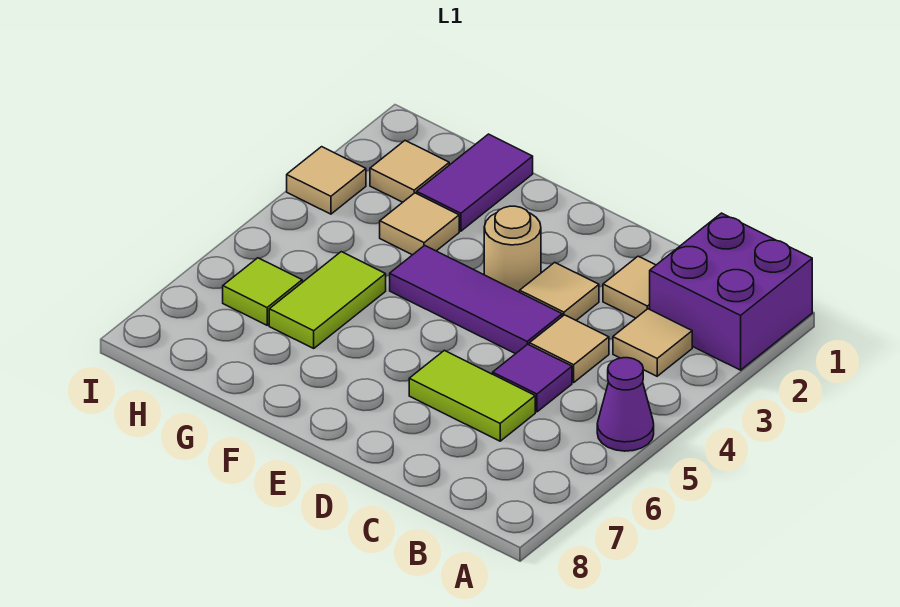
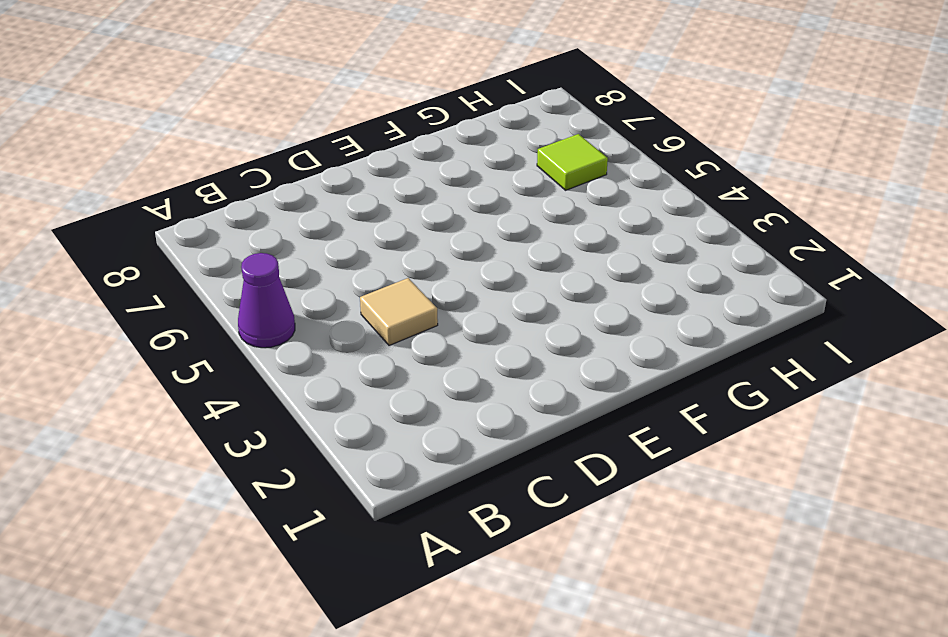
none -> purple 2x2 brick [650,213,812,370]
none -> tan 1x1 tile [613,309,692,376]
none -> tan 1x1 tile [603,256,656,318]

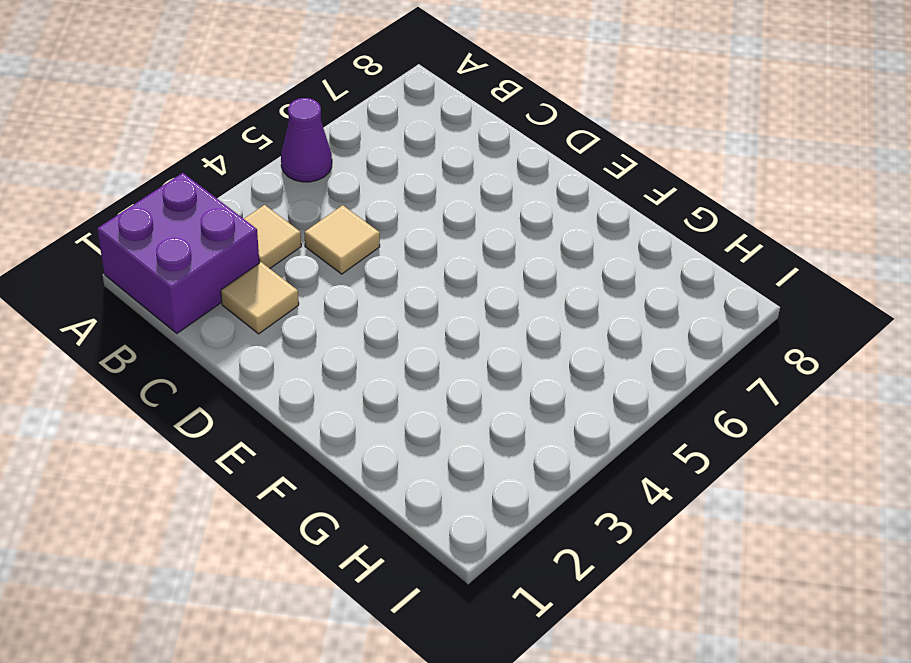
none -> purple 1x1 tile [493,344,572,412]
none -> lime 1x2 tile [409,350,535,441]
none -> tan 1x1 tile [520,262,599,320]

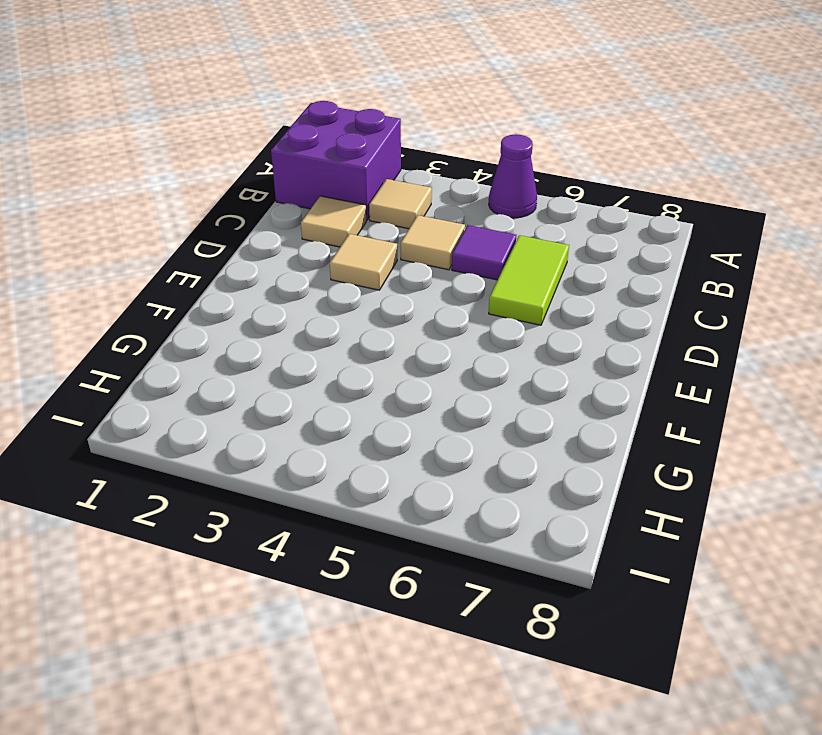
none -> purple 1x3 tile [390,245,562,354]
none -> tan 1x1 round brick [484,206,541,292]
none -> purple 1x2 tile [417,134,533,231]

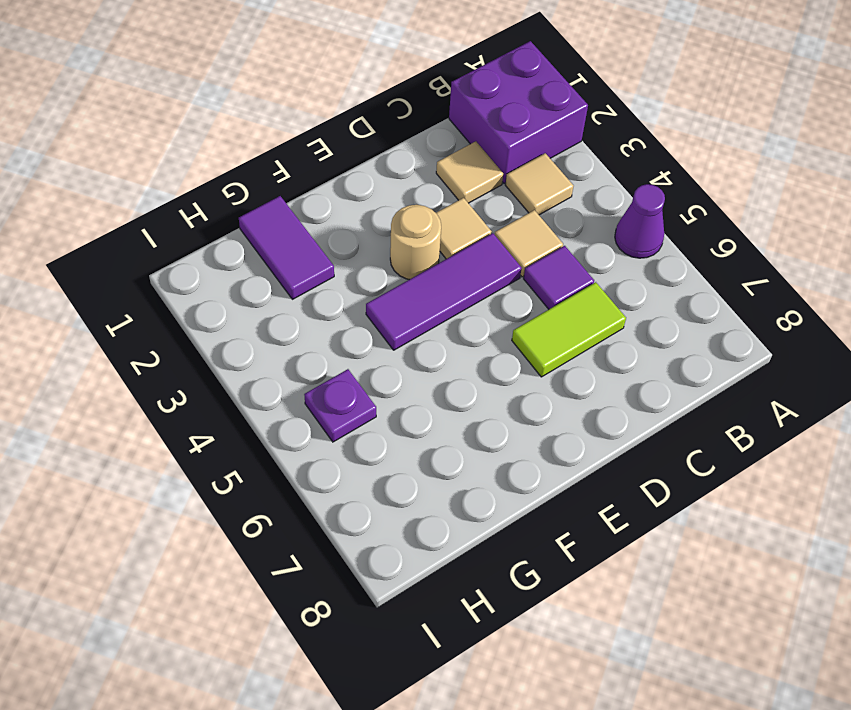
purple 1x1 plate [304,369,376,442] -> none
none -> tan 1x1 tile [380,193,459,255]
none -> lime 1x2 tile [269,252,386,348]
none -> tan 1x1 tile [370,141,449,202]

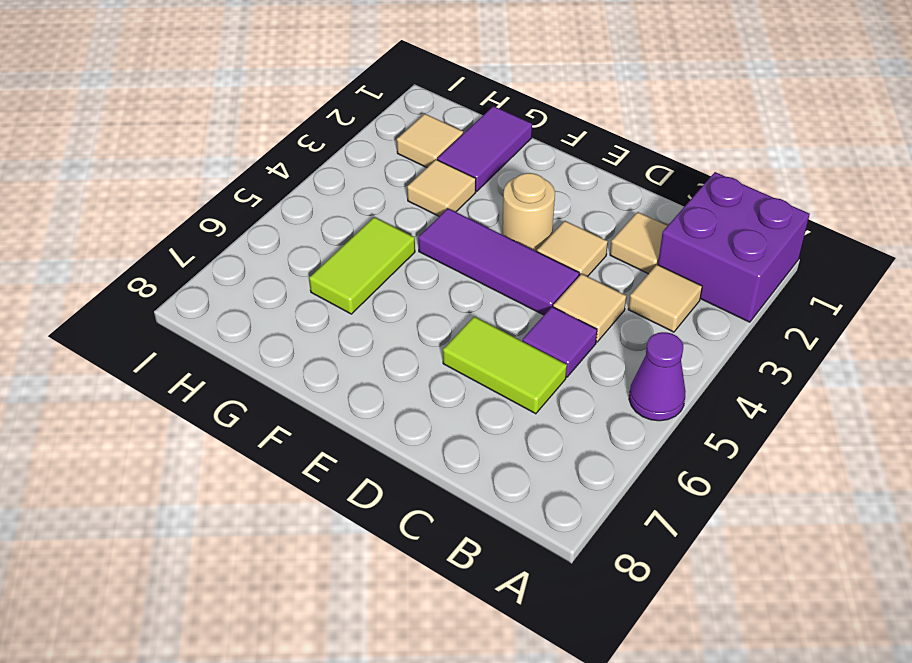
none -> lime 1x1 tile [223,258,302,325]
none -> tan 1x1 tile [287,147,366,214]

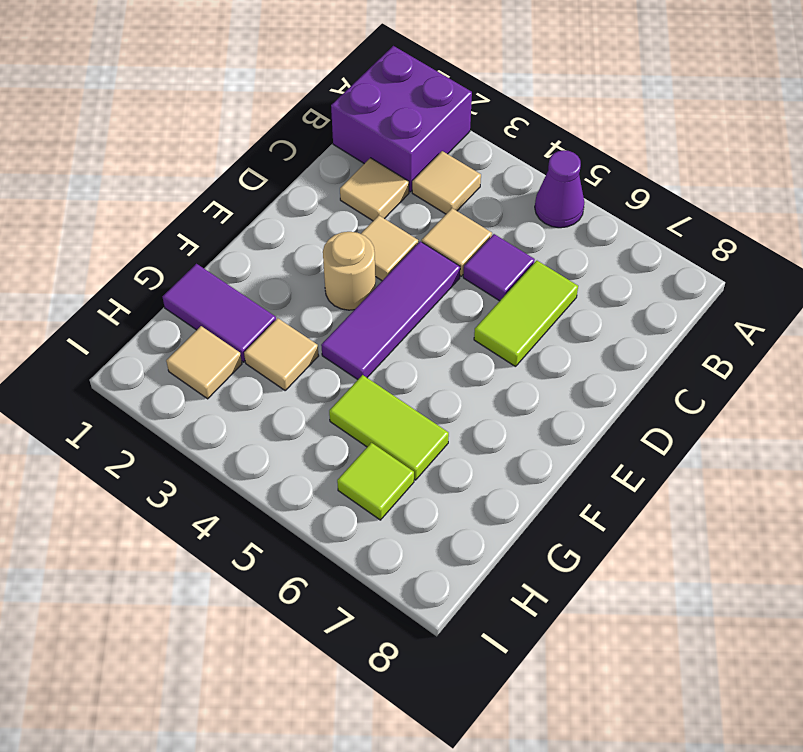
none -> tan 1x1 tile [287,147,366,214]

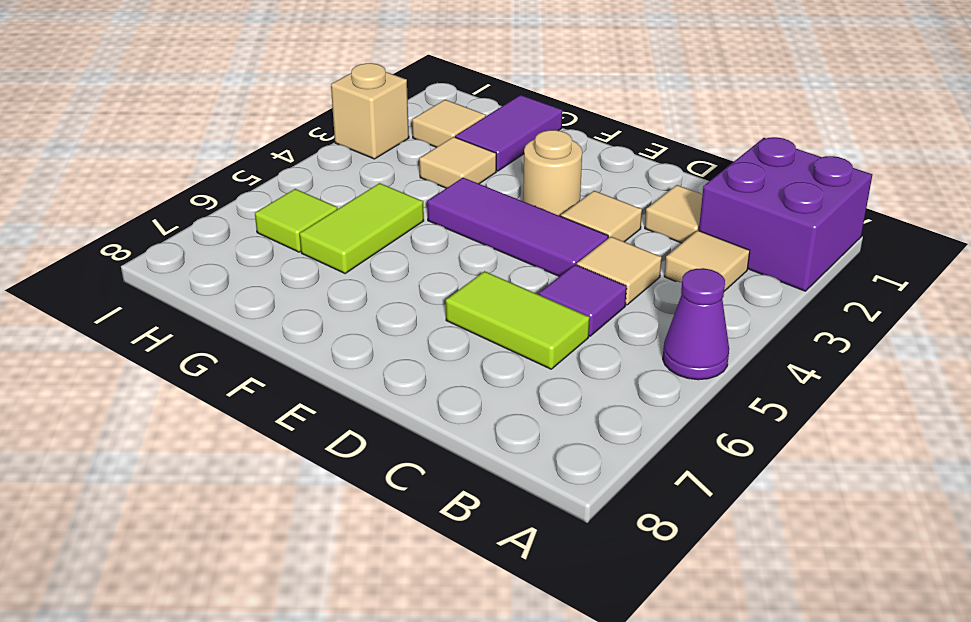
tan 1x1 brick [331,63,409,159] -> tan 1x1 tile [287,147,366,214]

